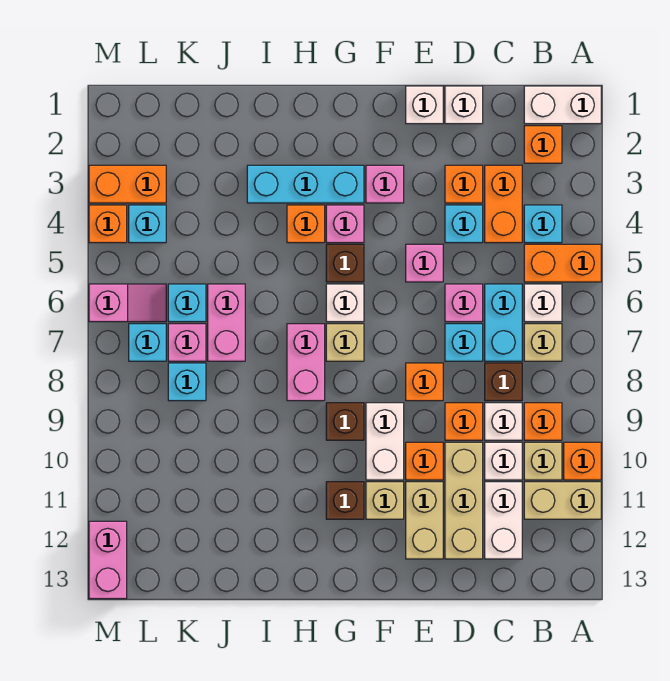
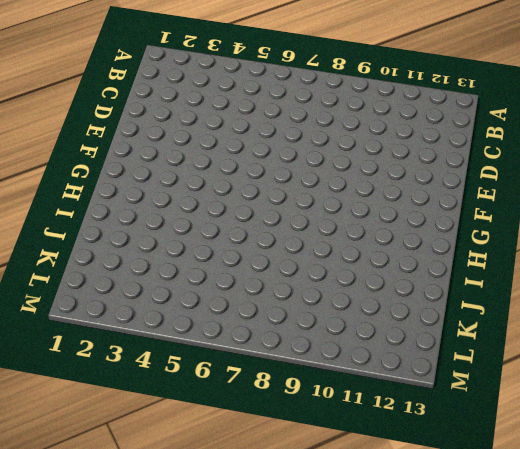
none -> white 1x2 brick [524,86,601,124]
none -> orange 1x2 brick [524,244,601,282]
none -> orange 1x1 brick [564,442,601,480]
none -> tan 1x2 brick [524,482,601,519]

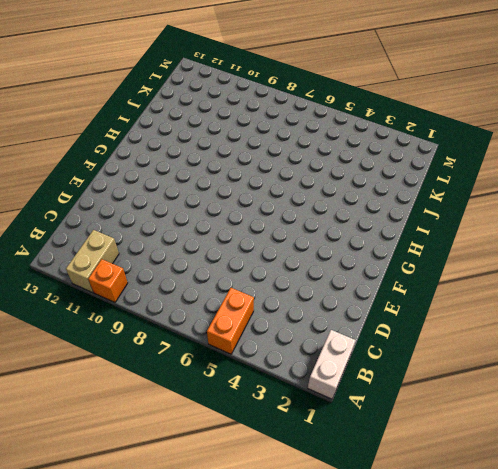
none -> orange 1x1 brick [524,126,562,163]
none -> cyan 1x1 brick [524,205,562,243]
none -> white 1x1 brick [524,284,562,322]
none -> tan 1x1 brick [524,324,562,361]

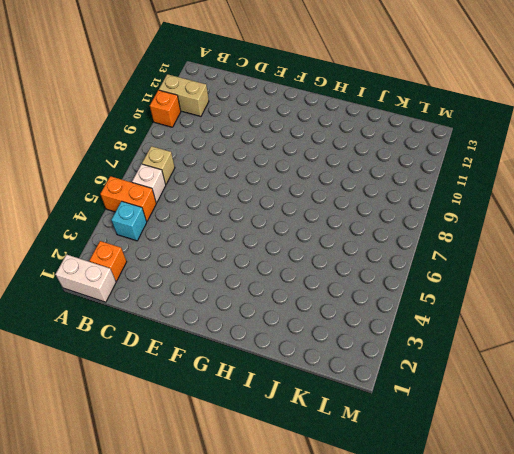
none -> orange 1x1 brick [524,403,562,440]
none -> tan 1x1 brick [524,442,562,480]
none -> orange 1x2 brick [485,165,522,243]
none -> cyan 1x2 brick [485,284,522,361]

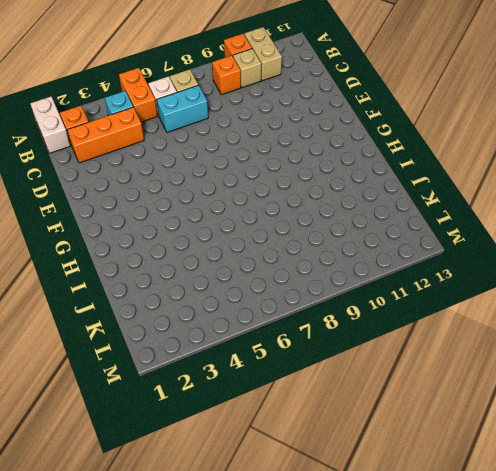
orange 1x3 brick [67,107,144,163] -> orange 1x2 brick [485,165,522,243]
none -> brown 1x1 brick [485,363,522,401]
none -> white 1x1 brick [485,403,522,440]
none -> white 1x1 brick [485,442,522,480]
none -> white 1x2 brick [485,482,522,559]

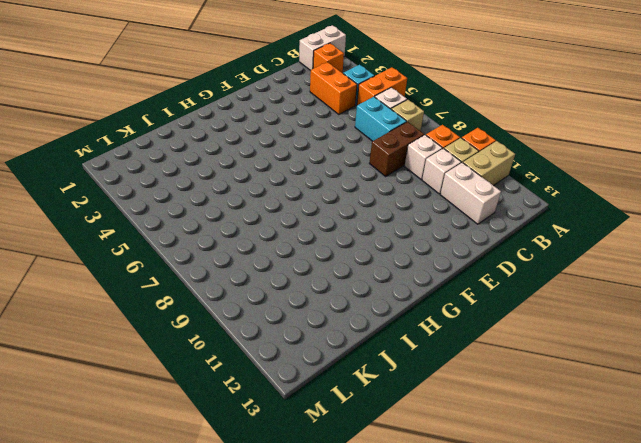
brown 1x2 brick [369,122,424,176] -> brown 1x1 brick [485,363,522,401]
none -> white 1x1 brick [445,86,483,124]
none -> orange 1x1 brick [445,165,483,203]
none -> cyan 1x1 brick [445,205,483,243]
none -> pink 1x1 brick [445,284,483,322]

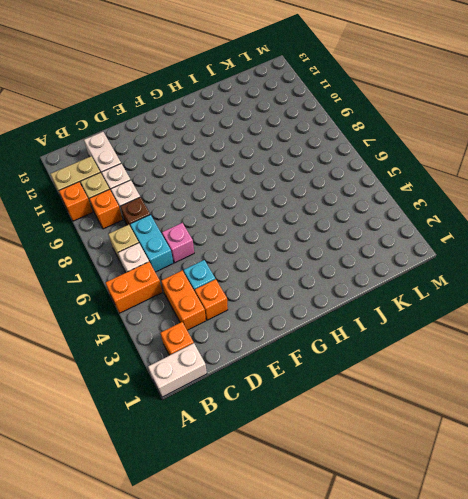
none -> cyan 1x1 brick [524,205,562,243]
none -> white 1x1 brick [445,86,483,124]
none -> cyan 1x1 brick [445,324,483,361]
none -> orange 1x1 brick [445,403,483,440]

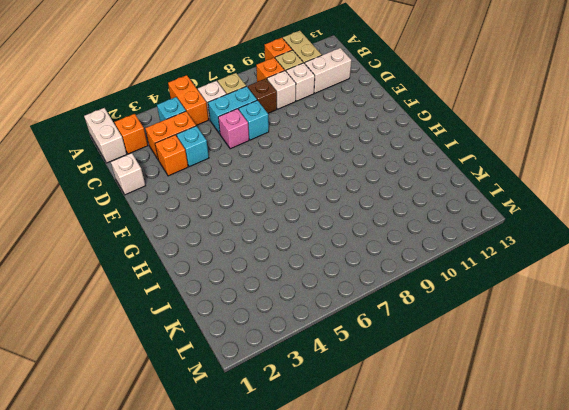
none -> orange 1x1 brick [445,403,483,440]
none -> tan 1x3 brick [445,442,483,559]
none -> white 1x1 brick [406,86,443,124]
none -> pink 1x1 brick [406,244,443,282]

